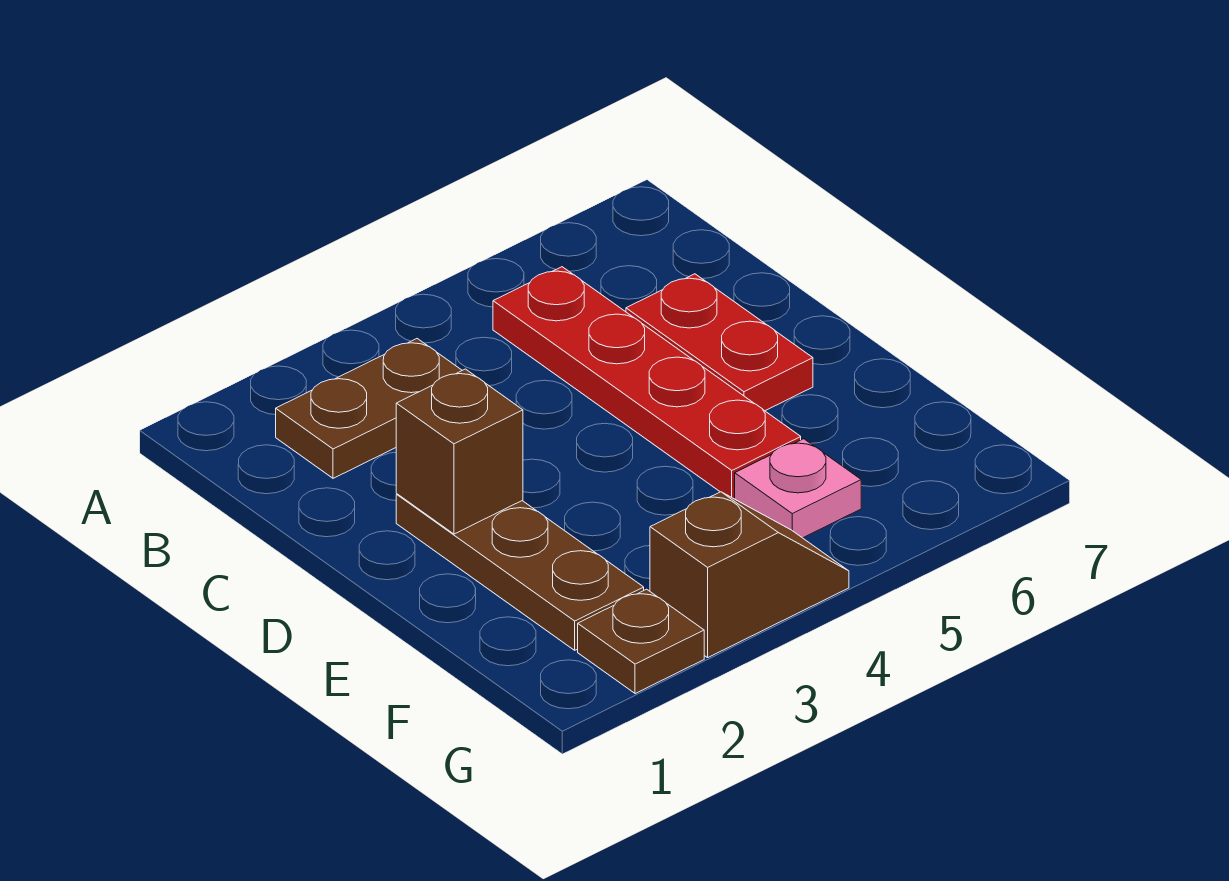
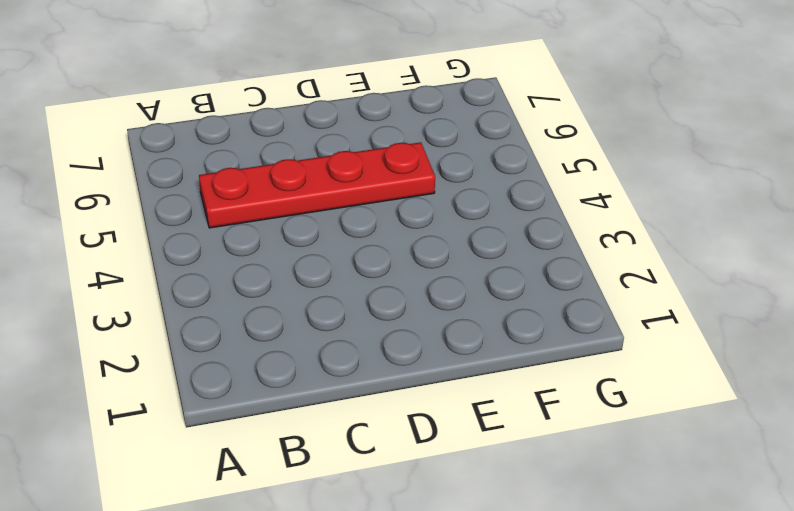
none -> brown 1x2 plate [276,339,462,478]
none -> red 1x2 plate [626,274,813,411]

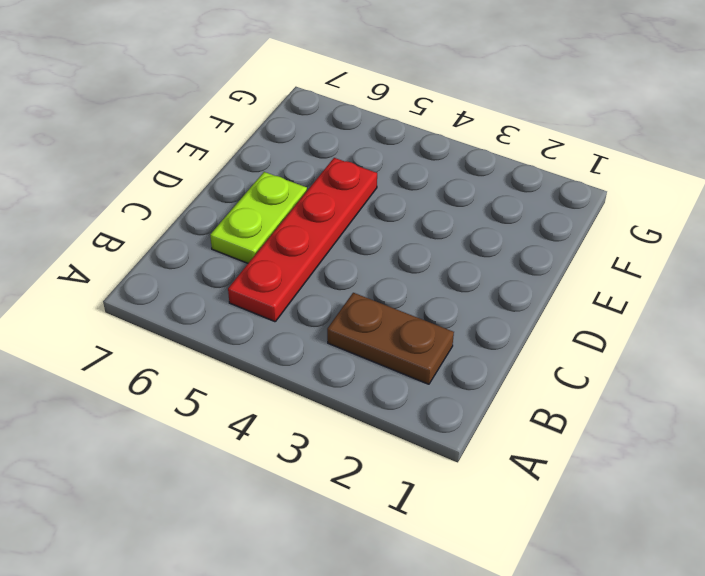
lime 1x2 plate [210,172,307,263] -> red 1x2 plate [626,274,813,411]
none -> brown 1x3 plate [396,494,644,650]
none -> pink 1x1 plate [735,439,861,538]

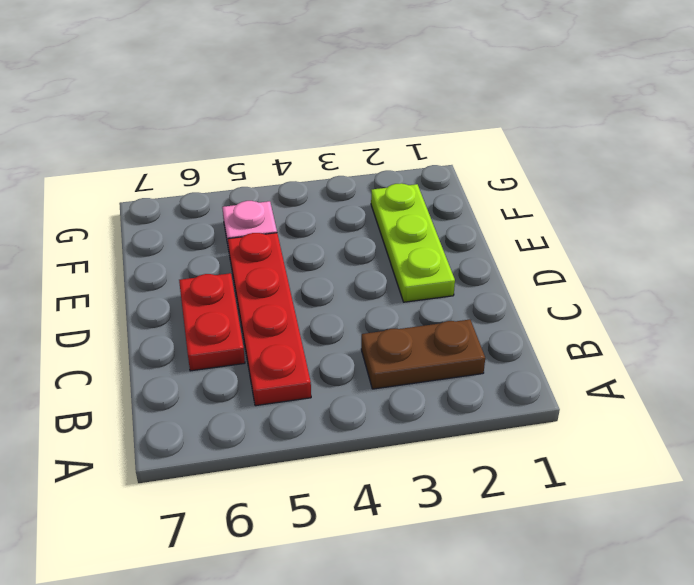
lime 1x3 plate [371,183,455,302] -> brown 1x3 plate [396,494,644,650]
none -> brown 1x1 plate [578,589,704,694]
none -> brown 1x2 slope [650,492,849,658]

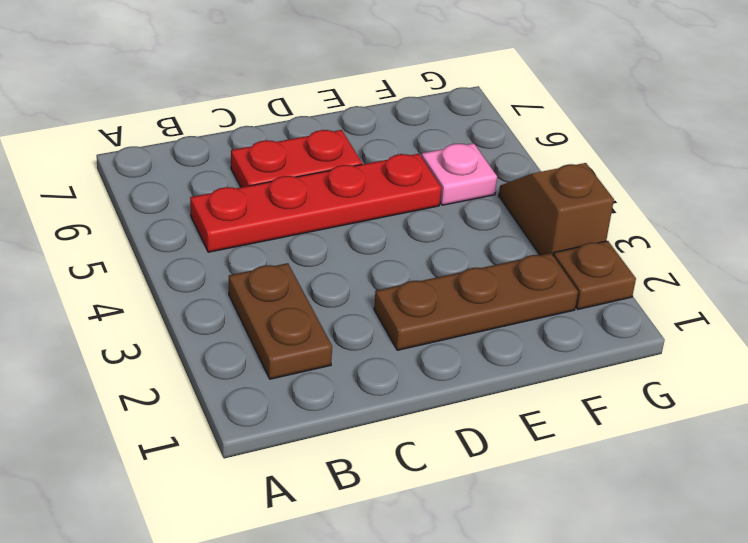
none -> brown 1x1 brick [396,369,523,534]

